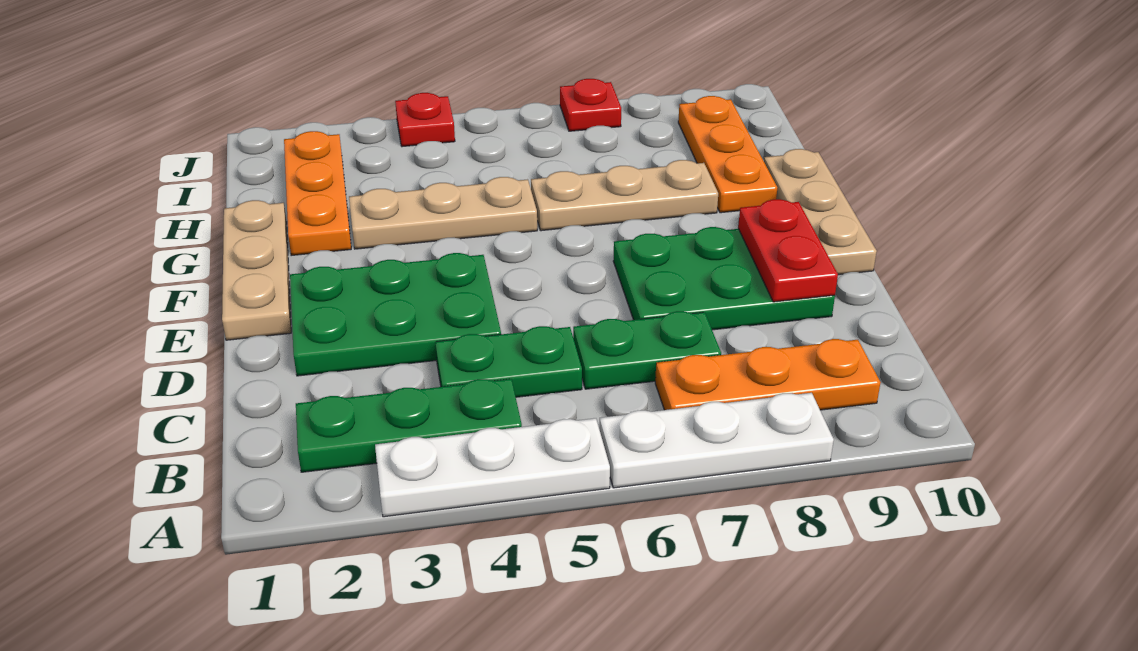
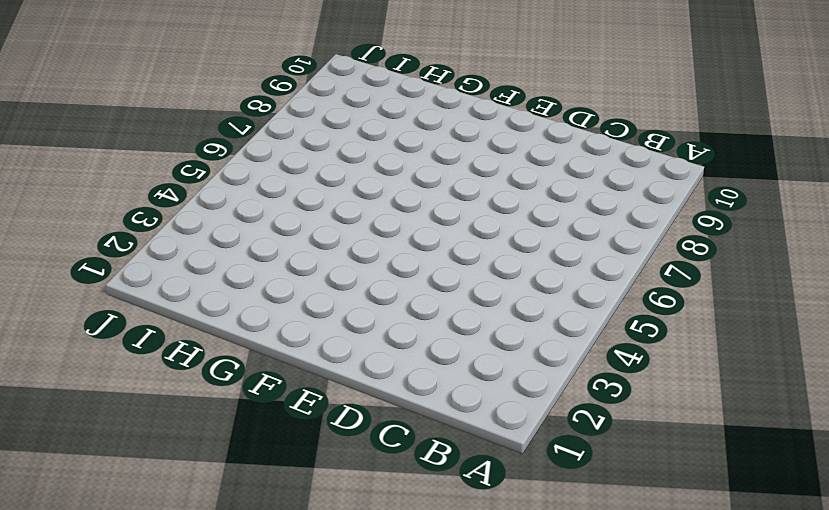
none -> white 1x3 plate [375,418,610,517]
none -> white 1x3 plate [600,393,834,488]
none -> green 1x3 plate [296,379,522,472]

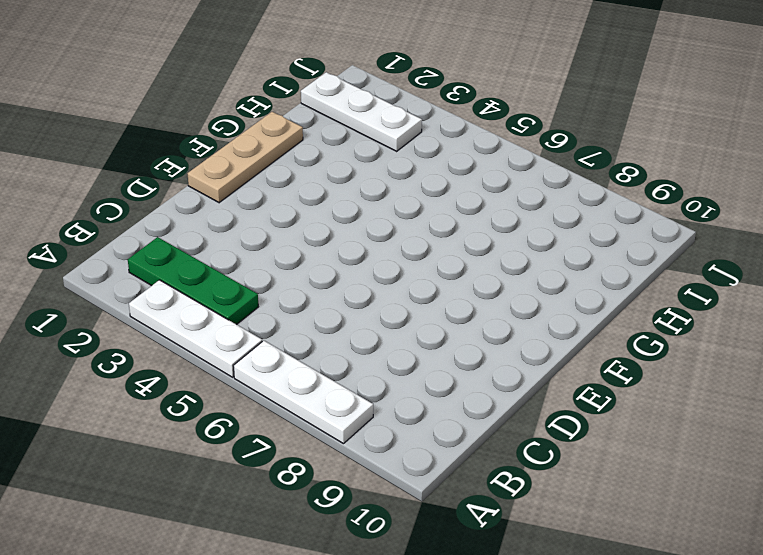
white 1x3 plate [301,72,422,151] -> orange 1x3 plate [284,131,351,256]
none -> orange 1x3 plate [655,339,881,410]
none -> green 1x2 plate [435,326,582,397]
none -> green 1x2 plate [573,311,721,389]

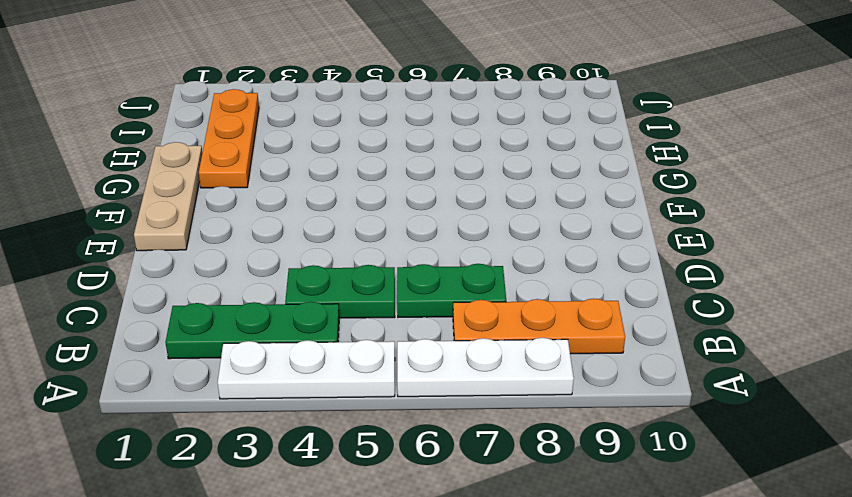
none -> green 2x3 plate [290,253,501,376]
none -> green 2x3 plate [613,227,835,330]
none -> tan 1x3 plate [764,149,877,275]

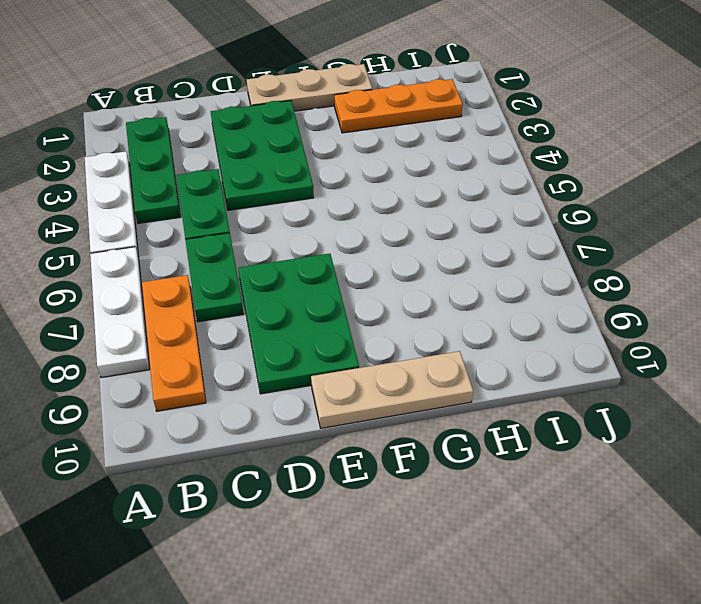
none -> tan 1x3 plate [349,177,537,249]
none -> tan 1x3 plate [531,160,718,231]
none -> orange 1x3 plate [678,96,777,213]

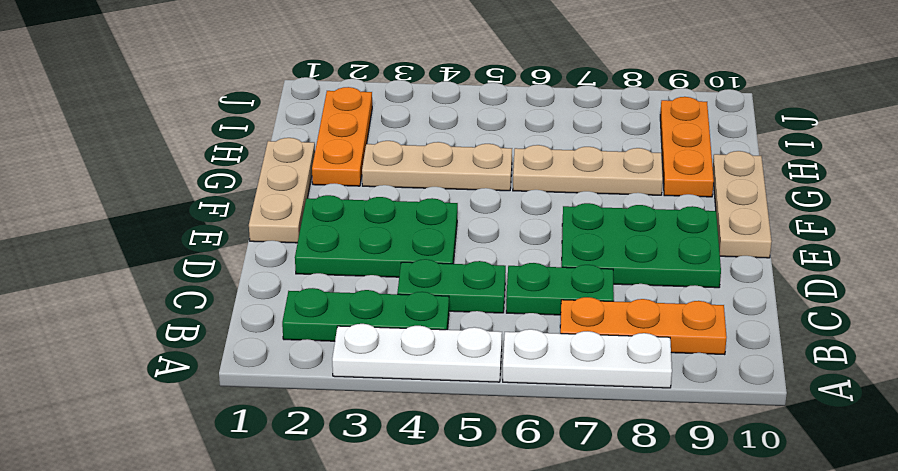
none -> red 1x1 plate [395,93,455,147]
none -> red 1x1 plate [560,79,621,131]
none -> red 1x2 plate [738,199,838,302]

